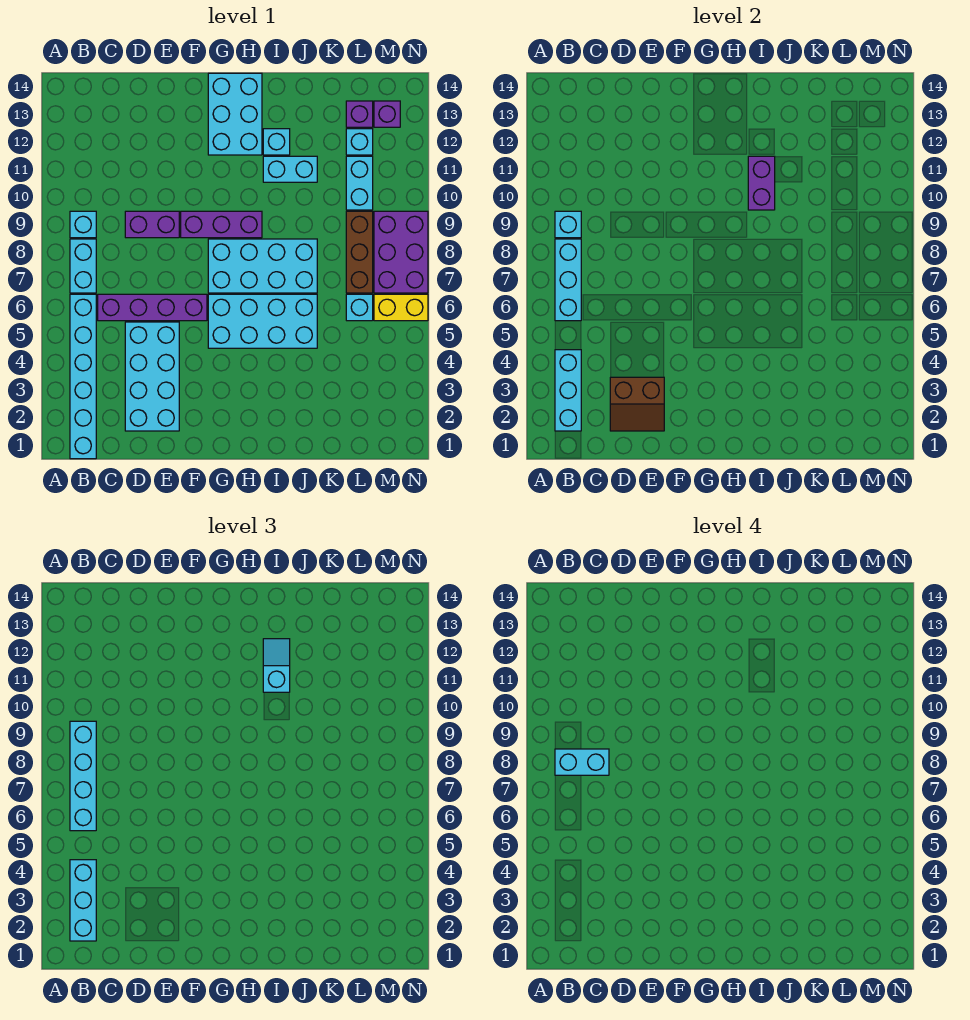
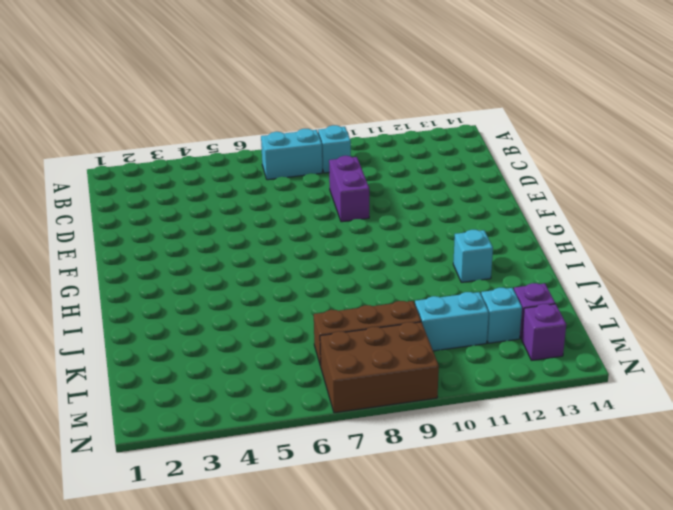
brown 2x3 brick [320,322,439,413] -> purple 2x3 brick [374,211,428,293]
none -> cyan 1x6 brick [70,294,96,459]
none -> purple 1x4 brick [98,294,207,321]
none -> cyan 2x4 brick [125,322,179,431]

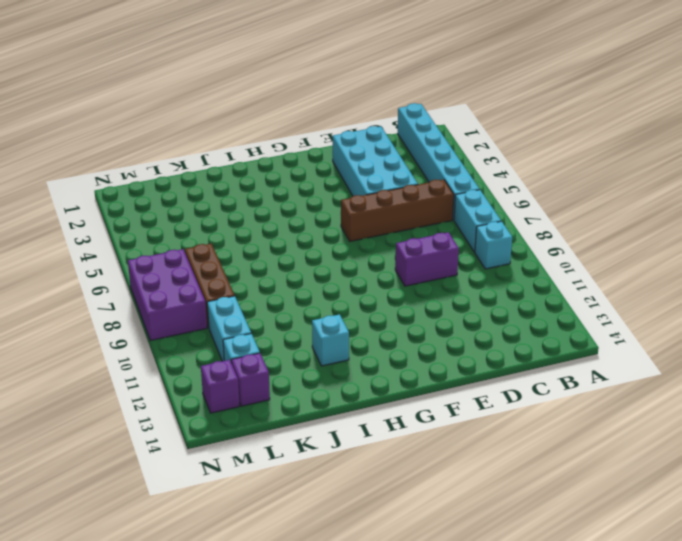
brown 1x4 brick [341,180,454,241] -> purple 1x4 brick [98,294,207,321]
none -> purple 1x3 brick [181,211,262,238]
none -> cyan 2x4 brick [208,294,317,348]
none -> cyan 2x4 brick [208,239,317,293]

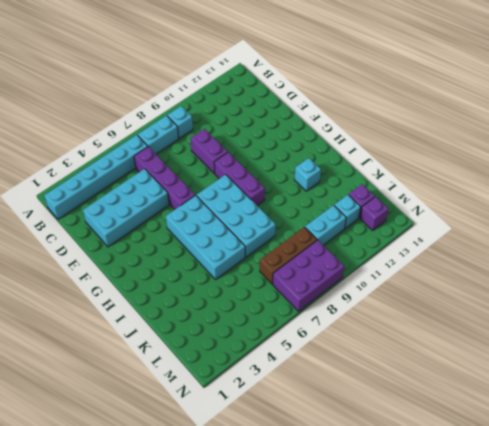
none -> cyan 2x3 brick [208,73,262,155]
none -> cyan 1x2 brick [263,156,317,182]
none -> cyan 1x1 brick [346,294,373,321]

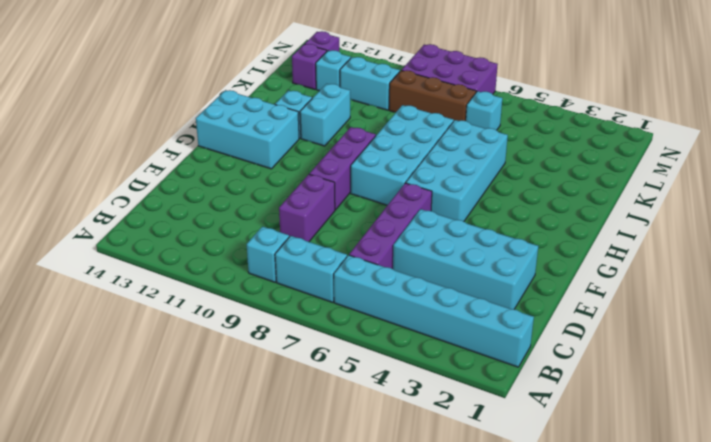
none -> yellow 1x2 brick [374,294,428,321]
none -> cyan 1x3 brick [555,350,581,431]
none -> cyan 1x3 brick [555,239,581,321]

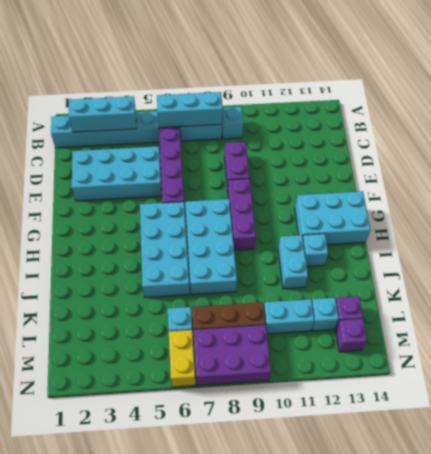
none -> cyan 1x1 brick [555,211,581,238]
none -> brown 2x2 slope [610,377,664,431]
none -> purple 1x2 brick [748,156,775,210]

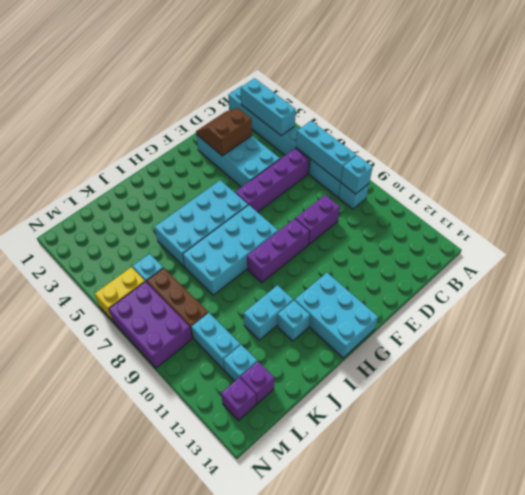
none -> purple 1x2 brick [748,156,775,210]
none -> cyan 1x3 brick [70,860,96,941]
none -> cyan 1x4 brick [70,721,96,831]

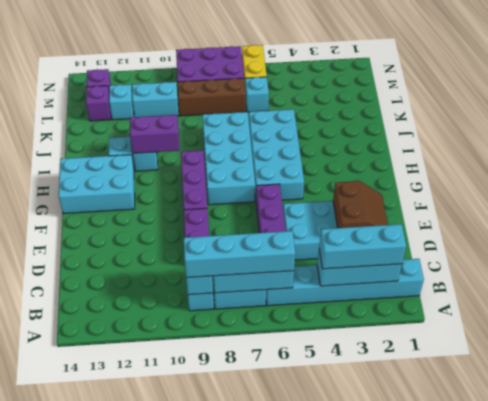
none -> cyan 1x2 slope [263,639,290,692]
none -> cyan 1x2 brick [555,749,609,775]

